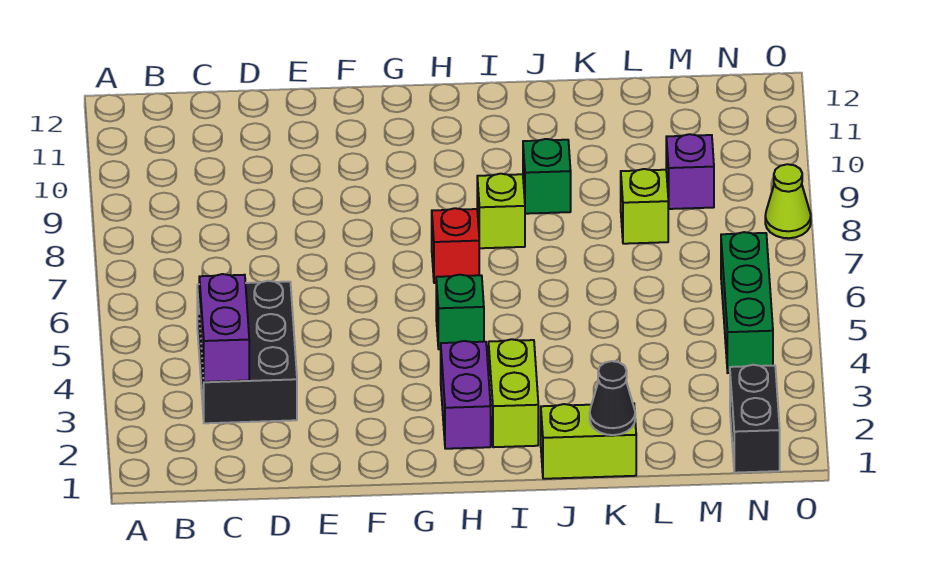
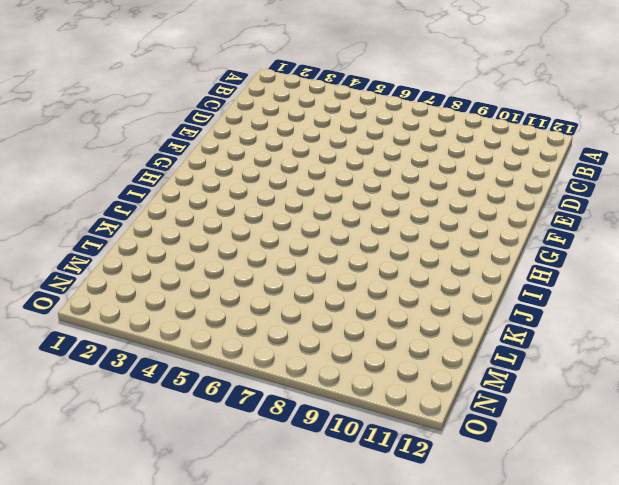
none -> black 2x3 brick [197,281,297,423]
none -> purple 1x2 brick [441,341,491,449]
none -> green 1x1 brick [436,275,484,349]

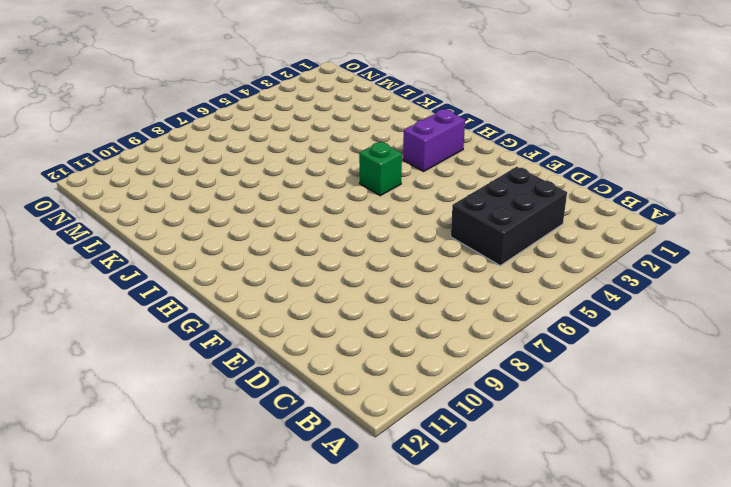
none -> red 1x1 brick [432,208,479,283]
none -> lime 1x2 brick [489,339,538,447]
none -> lime 1x1 brick [477,174,525,248]

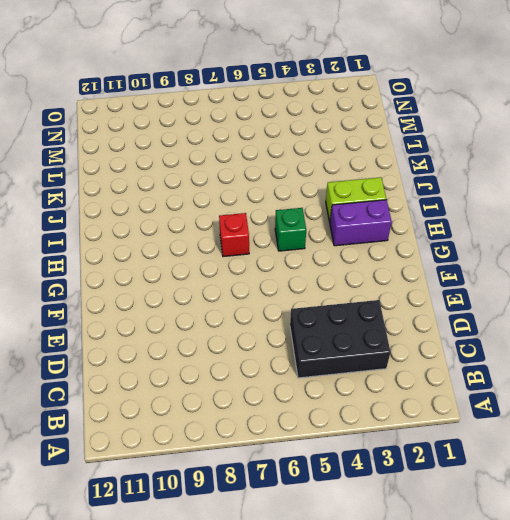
none -> lime 1x1 brick [477,174,525,248]
none -> lime 1x2 brick [541,403,636,479]
none -> green 1x1 brick [523,139,571,214]

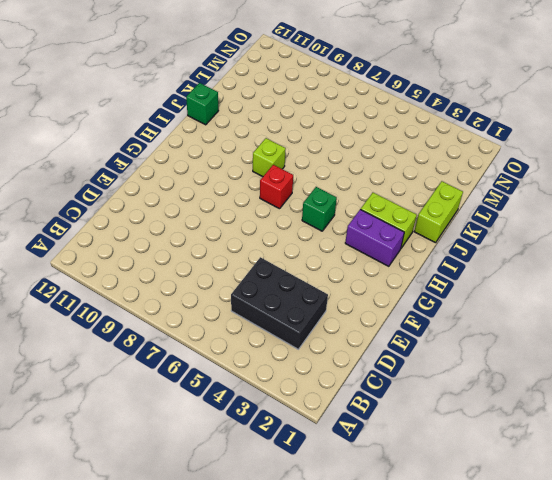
green 1x1 brick [186,83,219,125] -> green 1x1 brick moved to [523,139,571,214]
none -> lime 1x1 brick [621,169,668,244]
none -> purple 1x1 brick [666,134,714,209]
none -> black 1x2 brick [730,365,780,473]

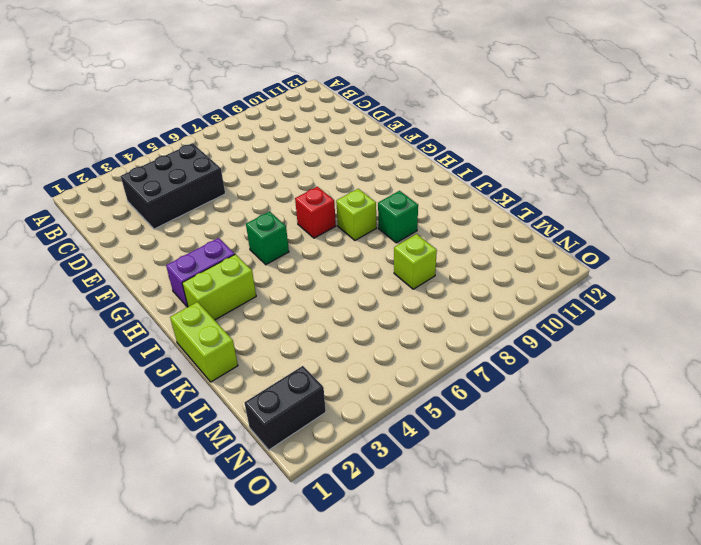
none -> purple 1x1 brick [666,134,714,209]
none -> green 1x3 brick [721,232,773,373]
none -> lime 1x1 cone [765,164,811,238]

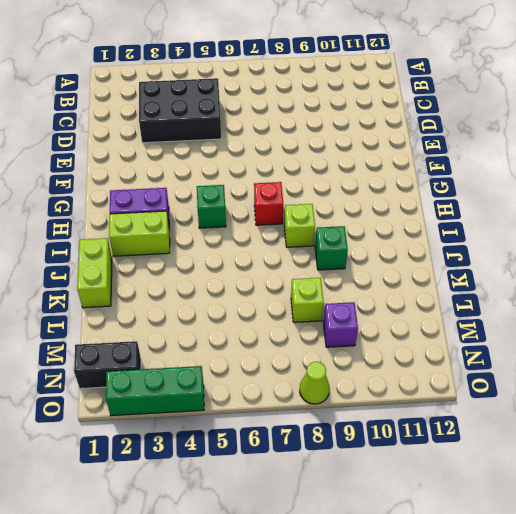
green 1x3 brick [106,366,204,416] -> green 1x3 brick moved to [721,232,773,373]
none -> purple 1x2 brick [199,274,249,382]
none -> black 1x1 cone [590,361,635,435]

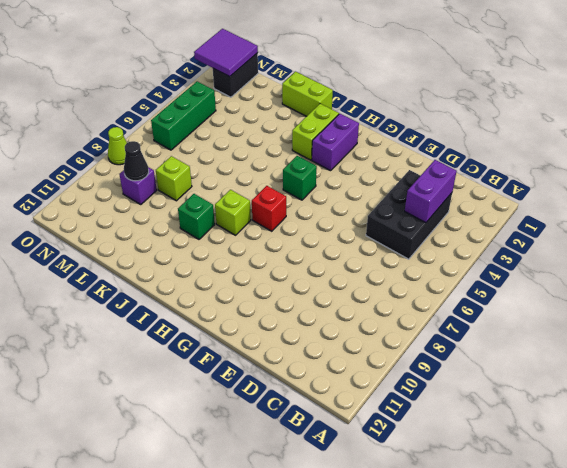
black 1x1 cone [124,141,149,181] -> black 1x1 cone moved to [590,361,635,435]
purple 2x2 tile [194,29,258,77] -> none

